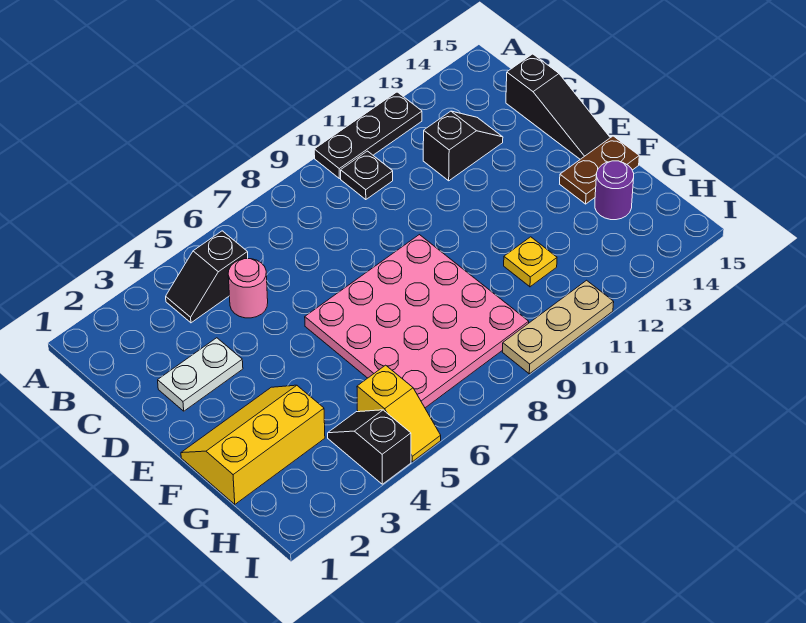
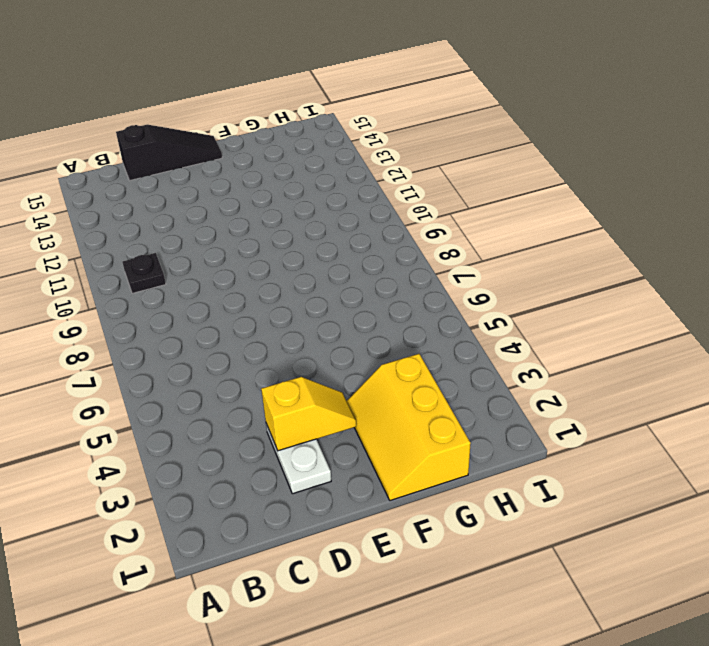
yellow 1x2 slope [261,377,356,451] -> yellow 1x2 slope moved to [357,365,441,462]
none -> black 1x3 plate [314,92,422,179]
none -> black 1x2 slope [166,231,248,323]
none -> pink 1x1 round brick [228,259,268,318]

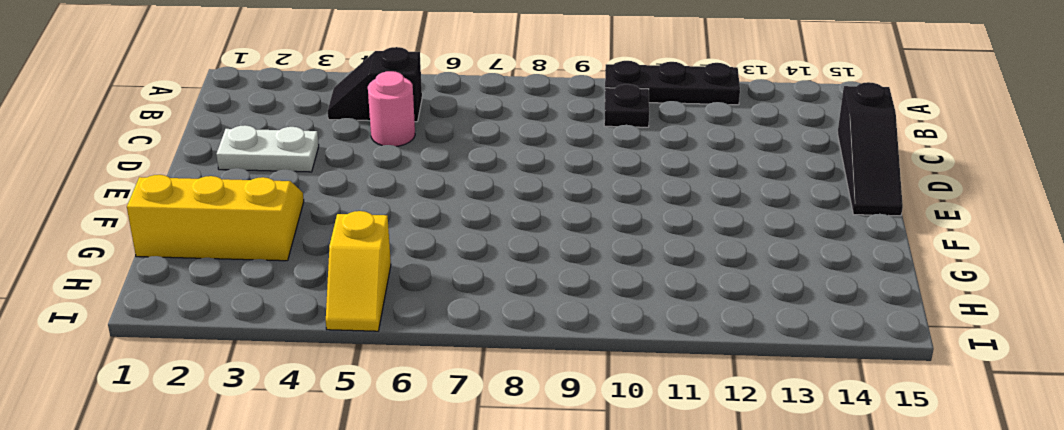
none -> black 1x2 slope [423,111,503,181]
none -> pink 4x4 plate [305,235,529,408]
none -> brown 1x2 plate [560,136,639,204]

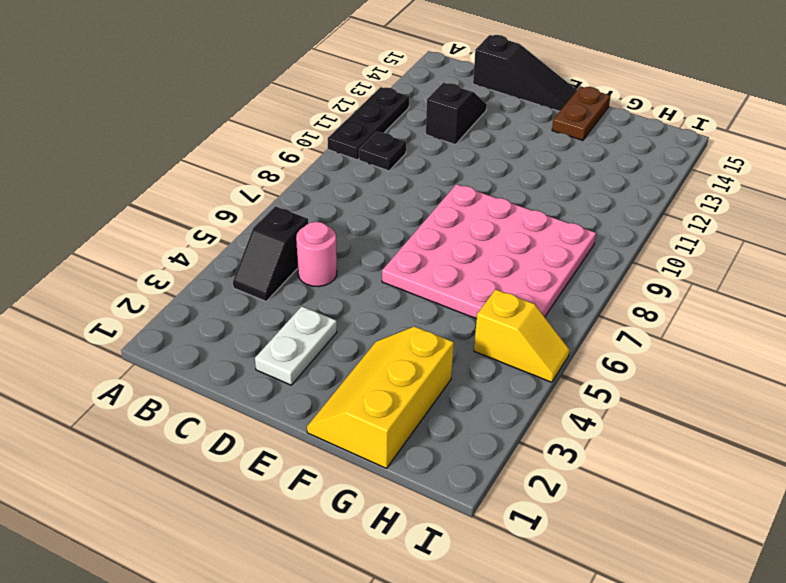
none -> yellow 1x1 plate [504,237,557,287]
none -> purple 1x1 round brick [595,161,634,220]
none -> black 1x2 slope [328,410,411,484]

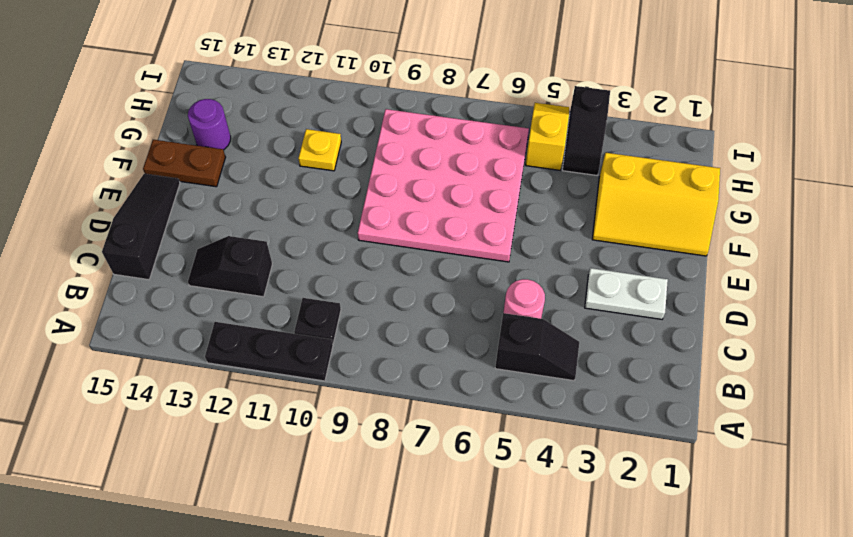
none -> tan 1x3 plate [503,280,614,374]

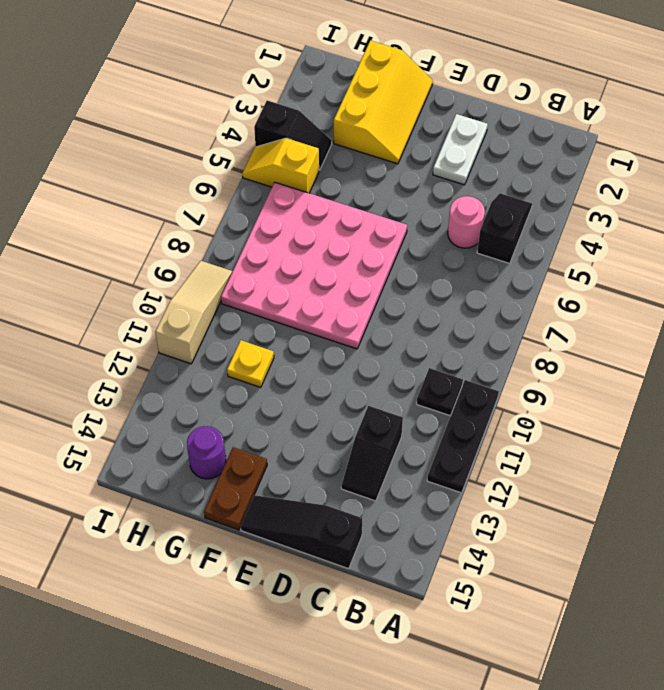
tan 1x3 slope [155,261,233,364] -> tan 1x3 plate [503,280,614,374]

